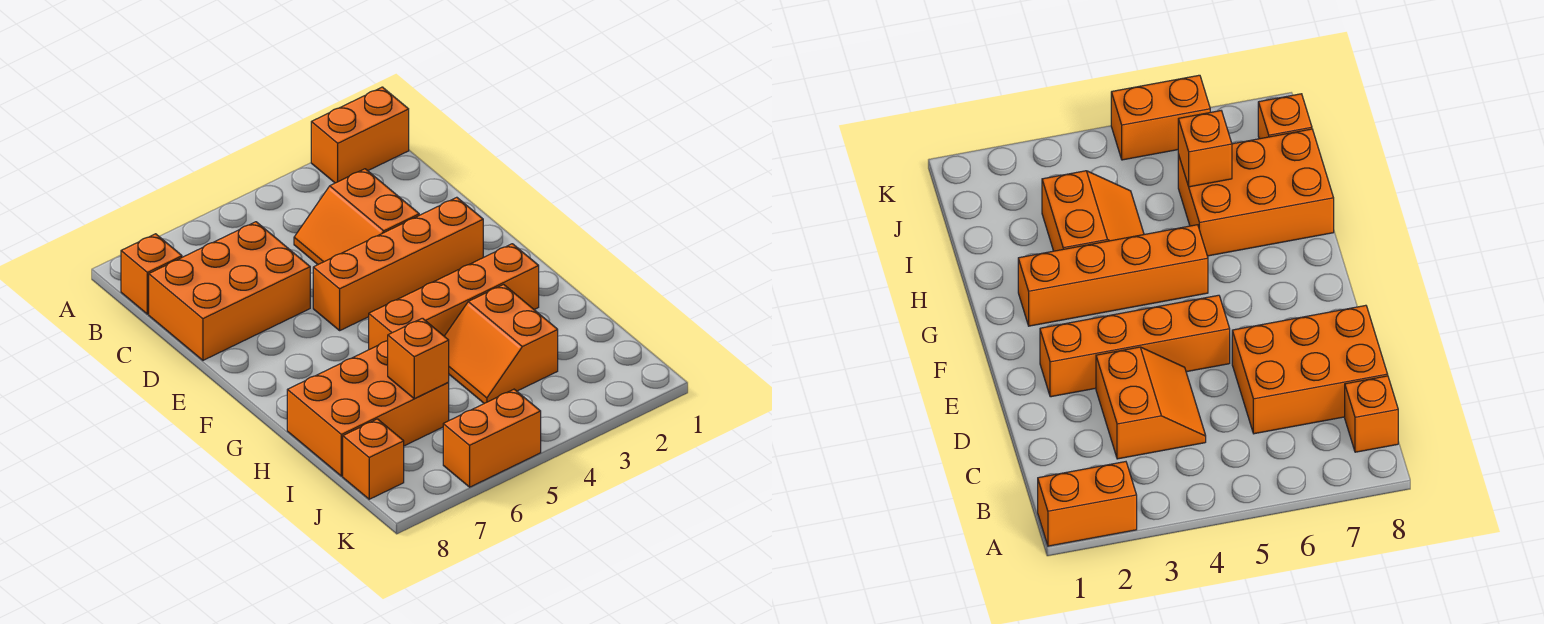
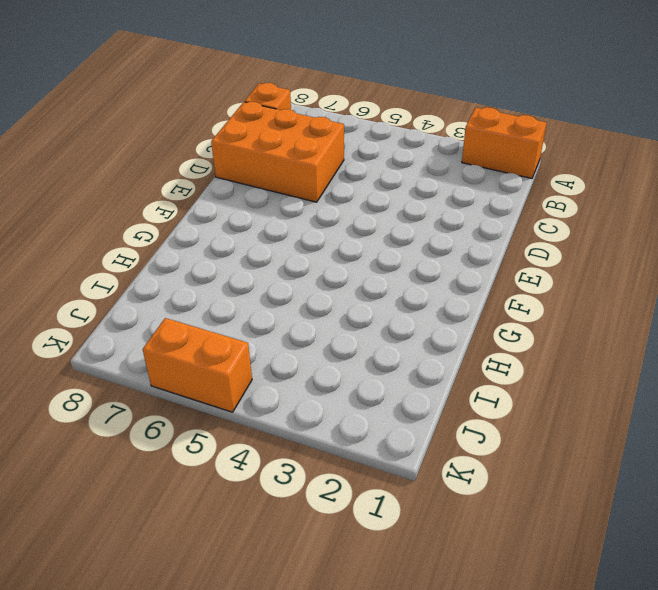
none -> orange 2x2 slope [294,169,419,264]
none -> orange 1x4 brick [313,197,483,330]

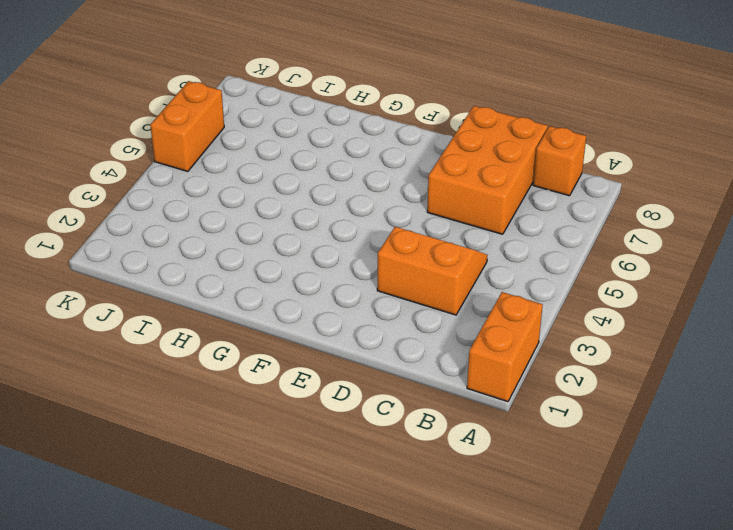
none -> orange 1x4 brick [313,197,483,330]
none -> orange 1x4 brick [369,244,539,349]

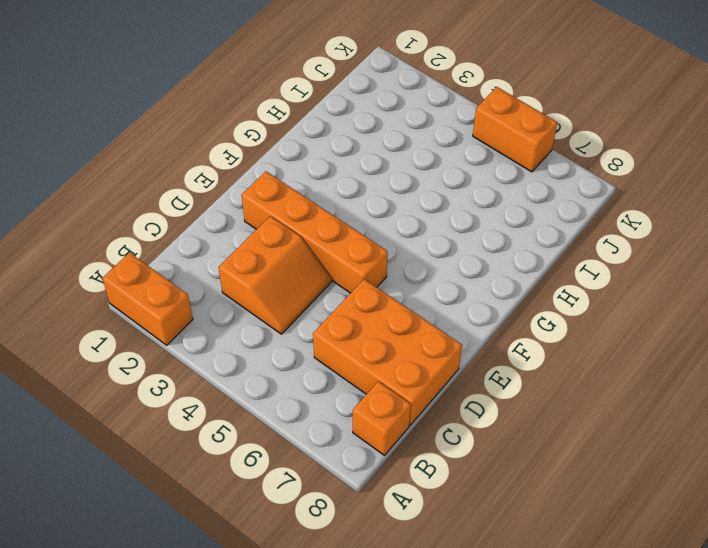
none -> orange 1x4 brick [369,244,539,349]
none -> orange 2x2 slope [444,284,558,403]

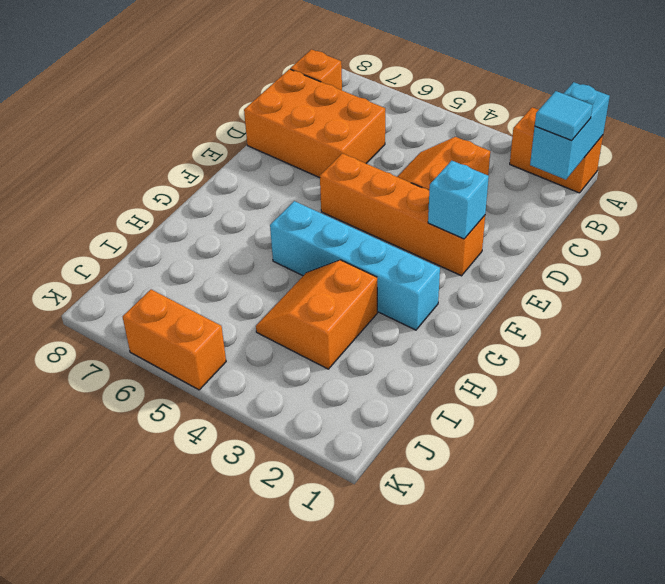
cyan 1x2 brick [530,82,610,180] -> none
cyan 1x1 tile [535,91,593,141] -> none
cyan 1x1 brick [428,161,489,239] -> none
cyan 1x4 brick [270,201,440,330] -> orange 1x4 brick [369,244,539,349]
none -> orange 2x3 brick [287,341,449,476]
none -> orange 1x1 brick [343,419,404,499]

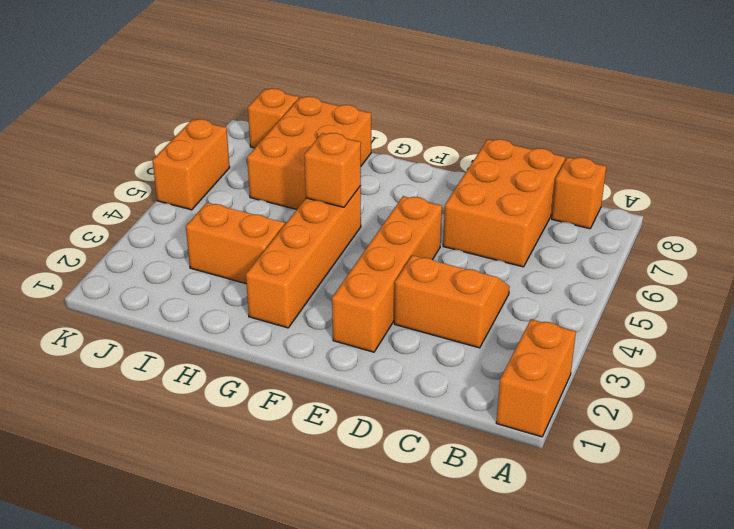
orange 1x1 brick [304,133,361,207] -> orange 1x1 brick moved to [388,318,449,399]

